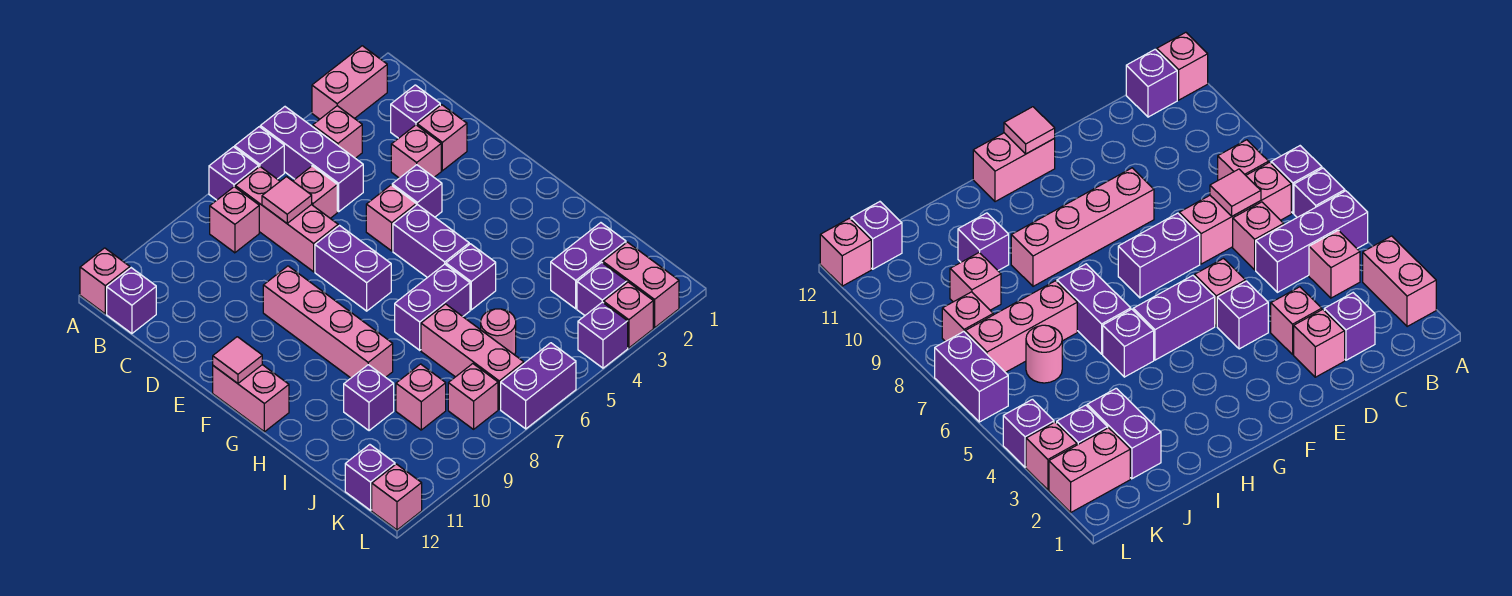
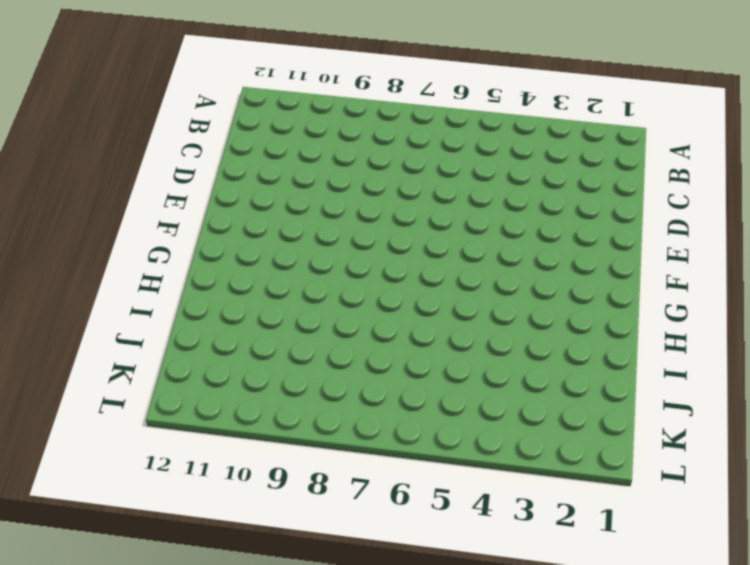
none -> pink 1x2 brick [312,46,387,119]
none -> purple 1x3 brick [260,107,363,212]
none -> purple 1x1 brick [235,127,284,179]
none -> purple 1x1 brick [209,147,259,200]

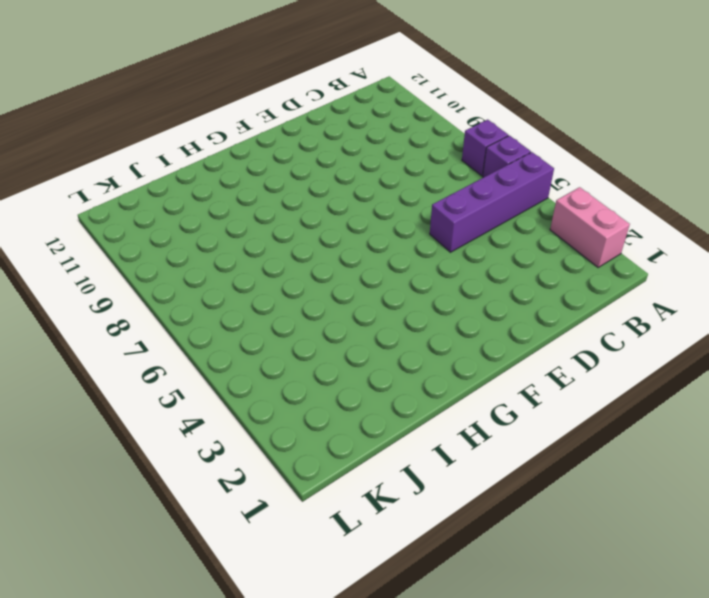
purple 1x4 brick [430,152,554,252] -> purple 1x3 brick [260,107,363,212]
none -> pink 1x1 brick [80,248,130,314]
none -> pink 1x1 brick [313,106,362,158]
none -> pink 1x3 brick [235,167,338,272]
none -> pink 1x1 brick [210,187,259,253]

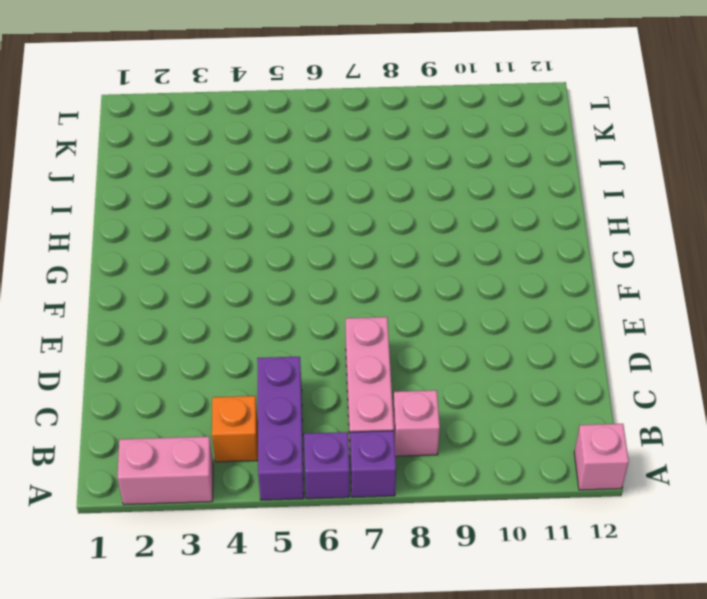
orange 1x1 brick [212,396,258,462] -> pink 1x1 brick [313,106,362,158]
none -> purple 1x1 brick [107,268,156,334]
none -> purple 1x1 brick [391,85,440,138]
none -> pink 1x1 brick [293,166,337,218]
none -> pink 1x1 brick [417,105,467,171]

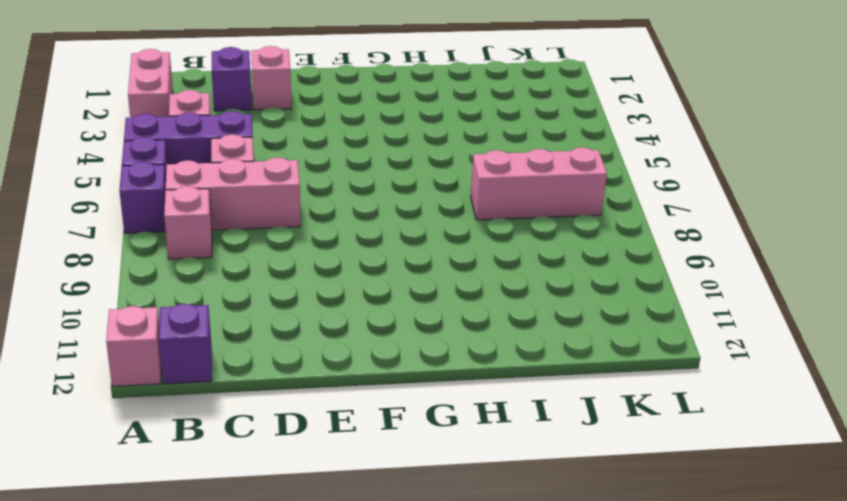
none -> pink 1x1 brick [391,125,441,178]
none -> purple 1x1 brick [392,165,442,217]
none -> pink 1x1 brick [366,185,416,251]
none -> purple 1x2 brick [315,226,391,311]

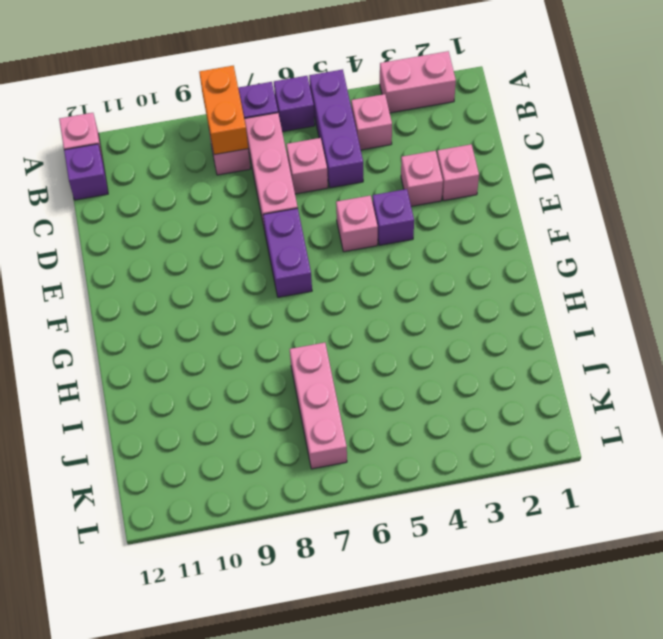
orange 1x2 brick [199,66,248,155] -> none
none -> purple 1x1 brick [391,85,440,138]
none -> pink 1x4 brick [263,266,393,378]
none -> purple 1x2 brick [393,204,469,278]
none -> pink 1x2 brick [213,365,289,432]

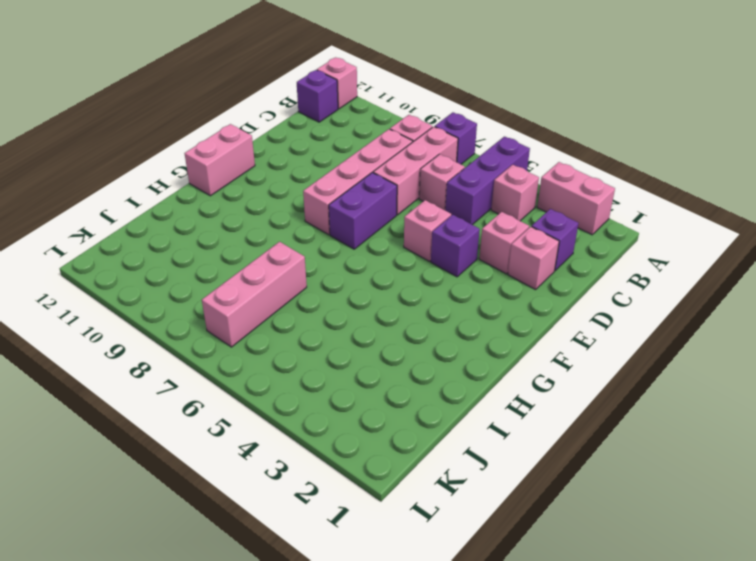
pink 1x4 brick [303,129,413,235] -> pink 1x4 brick moved to [263,266,393,378]
none -> purple 1x1 brick [235,127,284,179]
none -> purple 1x2 brick [393,204,469,278]
none -> purple 1x1 brick [446,244,496,310]
none -> purple 1x2 brick [395,264,470,350]

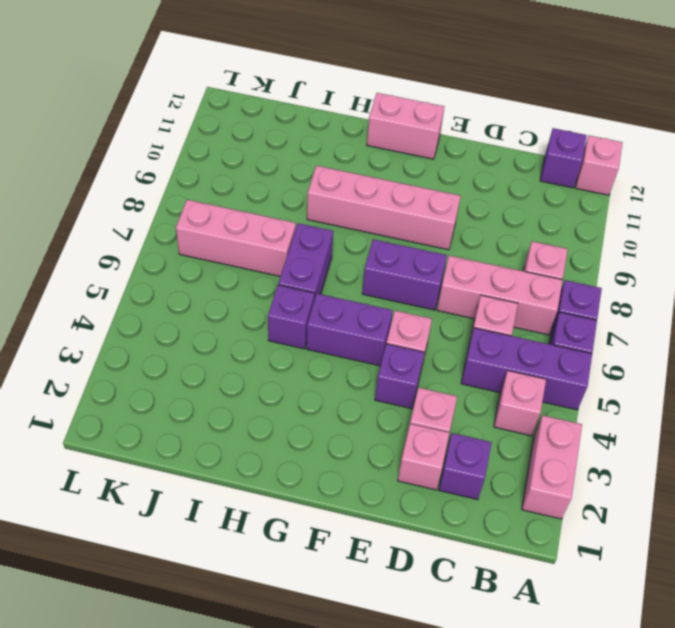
none -> purple 1x1 brick [344,365,394,431]
none -> purple 1x2 brick [551,223,626,309]
none -> pink 1x1 round brick [481,309,516,355]
none -> pink 1x1 brick [396,364,446,430]

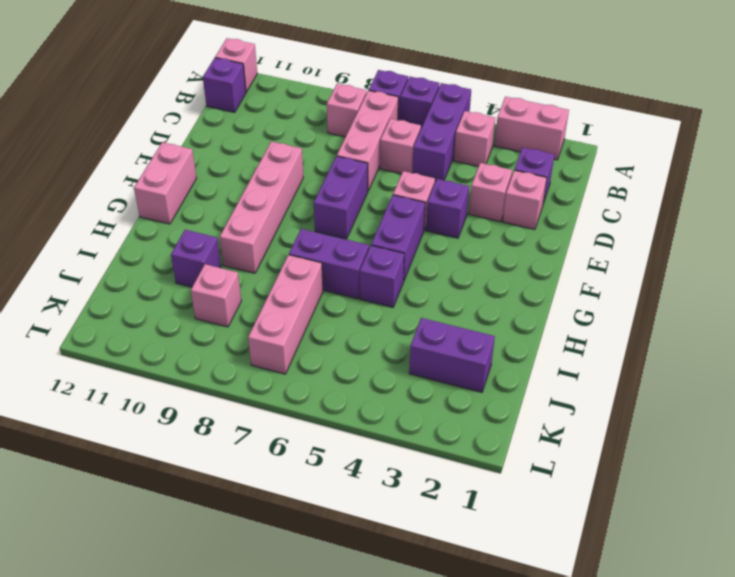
none -> pink 1x1 round brick [481,309,516,355]
none -> pink 1x2 brick [603,242,679,328]
none -> purple 1x1 brick [577,262,627,315]
none -> pink 1x1 brick [448,364,498,429]

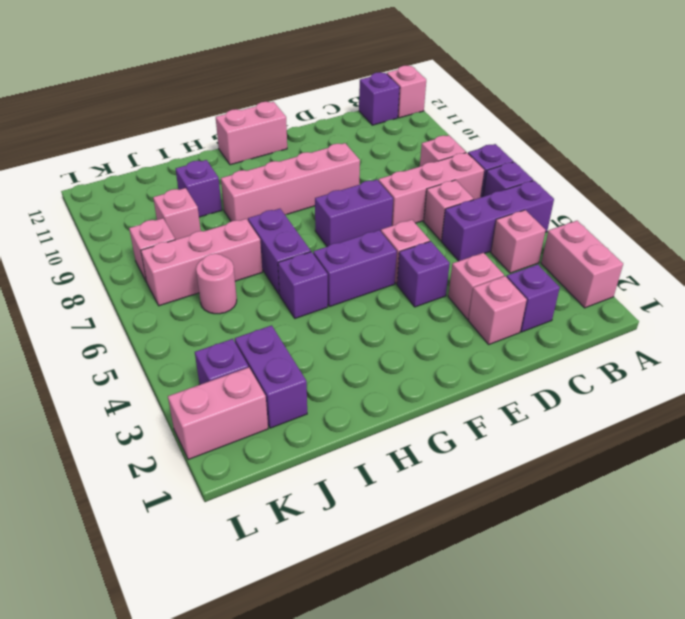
none -> purple 1x1 brick [345,445,395,510]
none -> pink 1x1 brick [604,282,653,348]
none -> purple 1x1 brick [578,302,628,368]
none -> purple 1x2 brick [501,343,576,429]

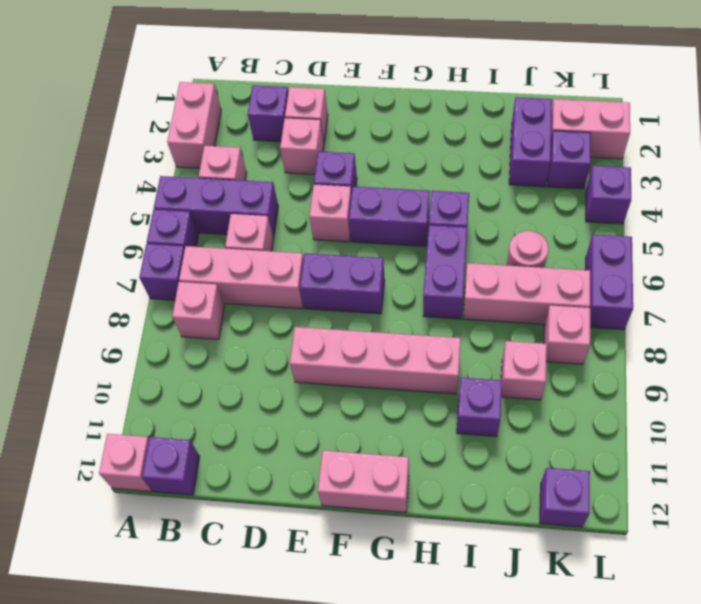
none -> pink 1x1 brick [604,282,653,348]
none -> pink 1x1 brick [372,464,422,530]
none -> pink 1x1 tile [262,177,312,223]
none -> pink 1x1 tile [213,337,262,383]

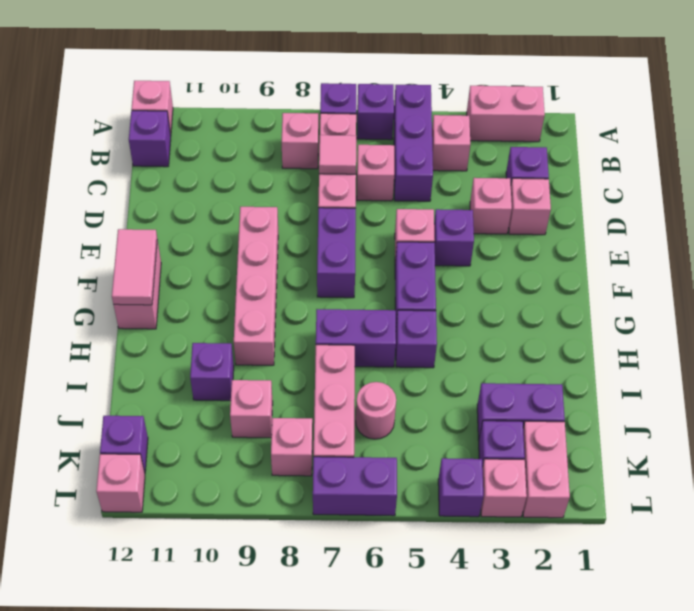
pink 1x2 tile [112,229,157,305] -> pink 1x1 tile [213,337,262,383]

